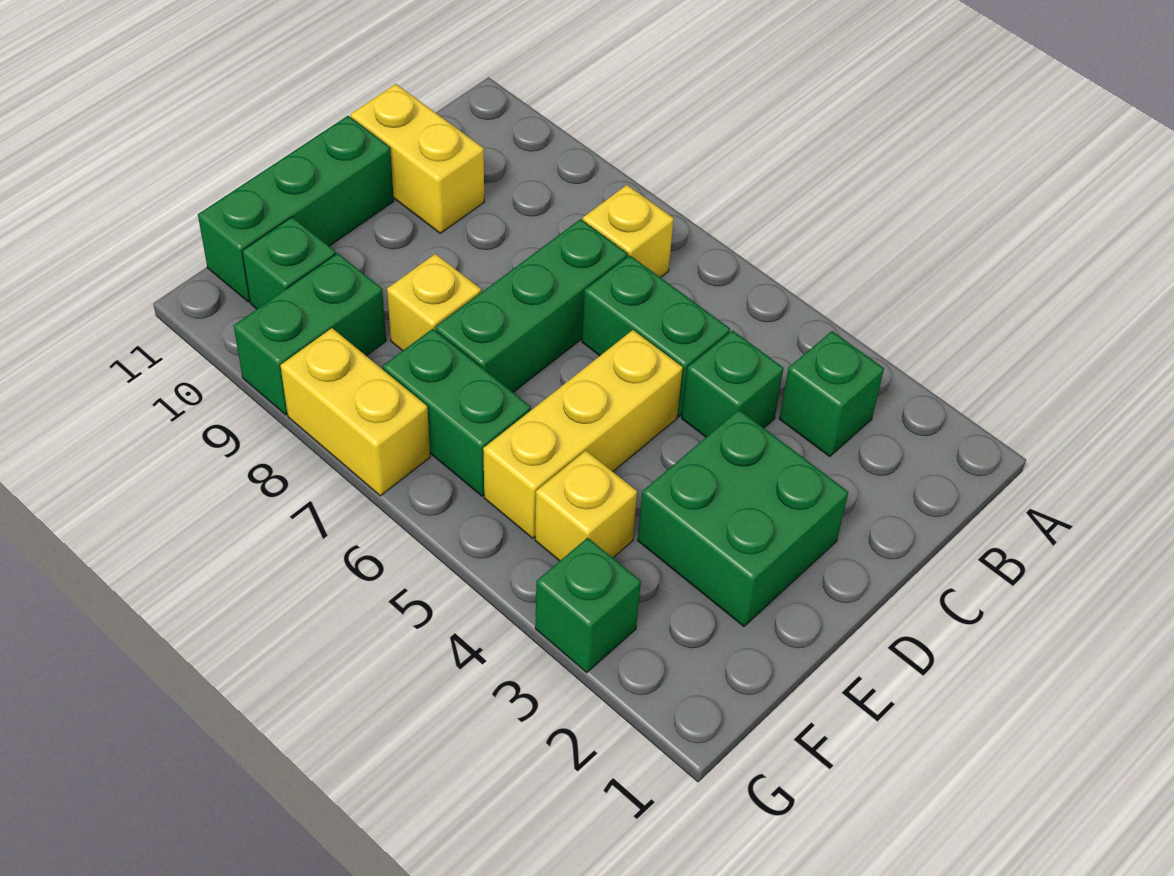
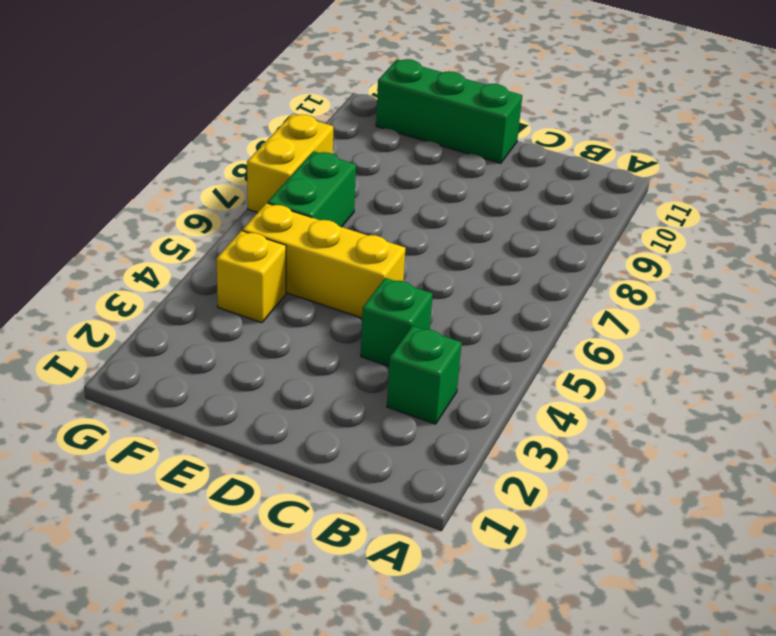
none -> yellow 1x1 brick [583,185,674,277]
none -> green 1x2 brick [582,255,730,416]
none -> green 1x3 brick [435,219,627,392]

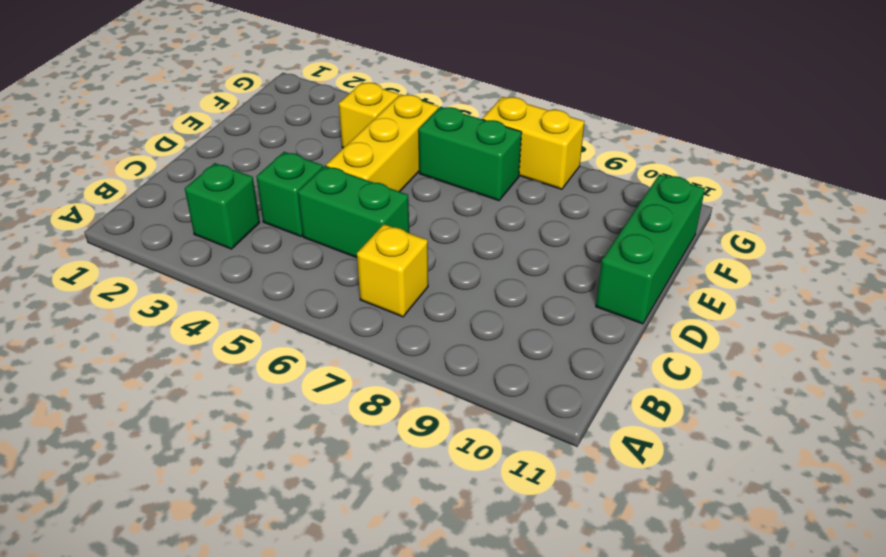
none -> green 1x3 brick [435,219,627,392]
none -> yellow 1x2 brick [350,84,484,233]
none -> green 2x2 brick [638,410,848,626]

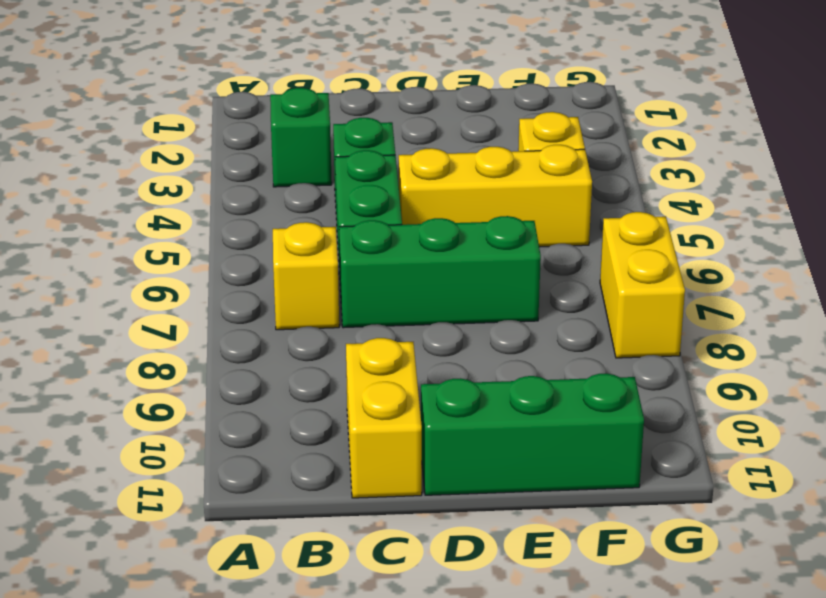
none -> green 2x2 brick [638,410,848,626]
none -> yellow 1x1 brick [387,254,481,351]
none -> green 1x2 brick [383,329,531,496]

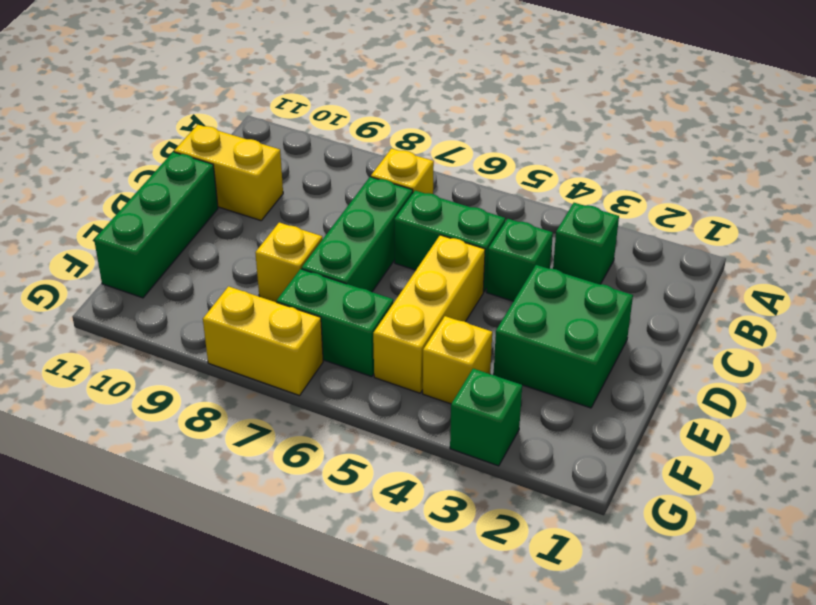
none -> green 1x2 brick [234,253,386,415]
none -> green 1x1 brick [242,217,336,309]

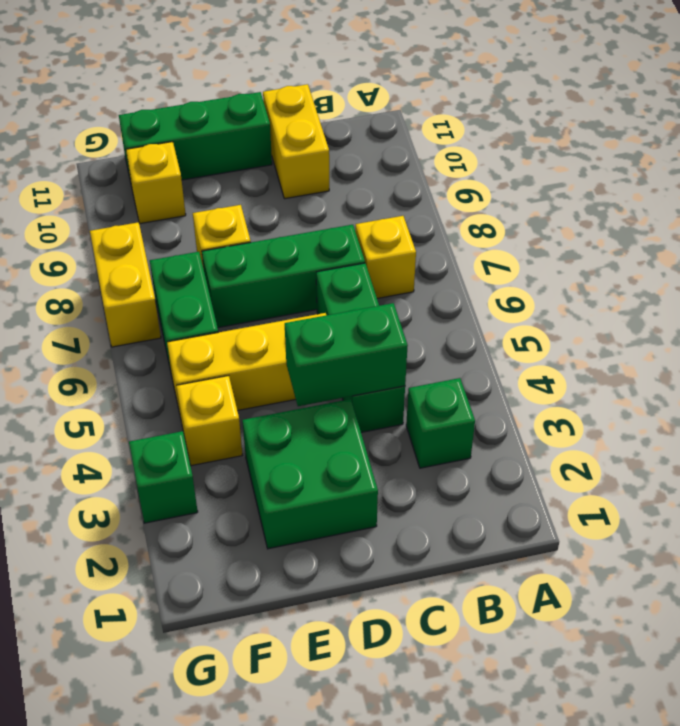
green 1x2 brick [285,303,408,406] -> green 1x2 brick moved to [234,253,386,415]
yellow 1x1 brick [126,142,186,224] -> green 1x1 brick [242,217,336,309]

